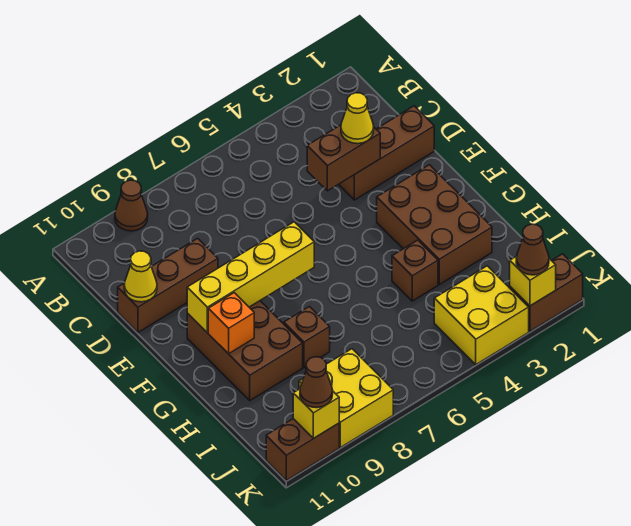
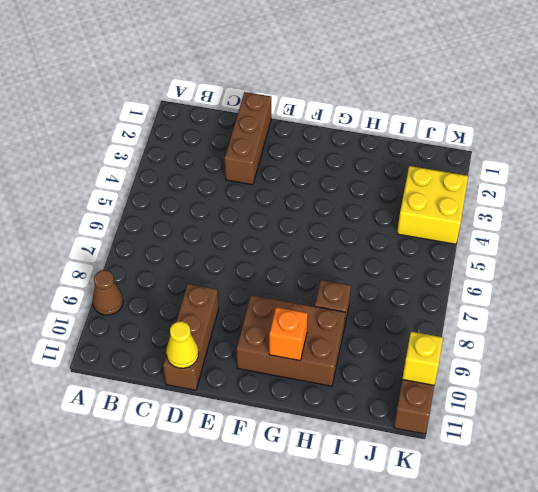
none -> brown 2x3 brick [377,165,492,284]
none -> brown 1x1 brick [392,240,438,301]
none -> yellow 2x2 brick [299,349,393,447]

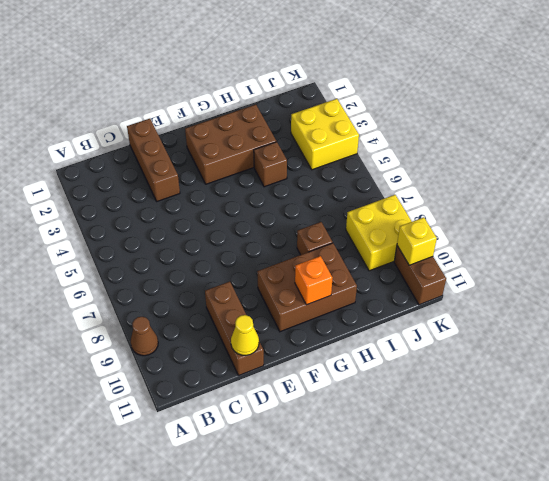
none -> brown 1x2 brick [510,254,583,331]
none -> brown 1x2 brick [307,125,380,191]
none -> yellow 1x4 brick [187,222,314,333]

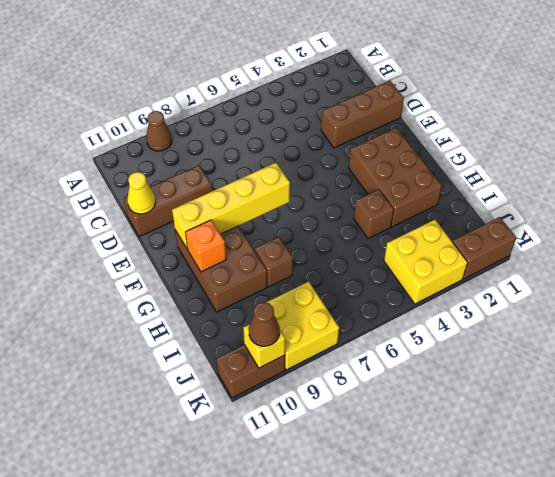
none -> brown 1x2 brick [307,125,380,191]
none -> yellow 1x1 brick [510,256,556,306]
none -> yellow 1x1 cone [341,93,374,144]

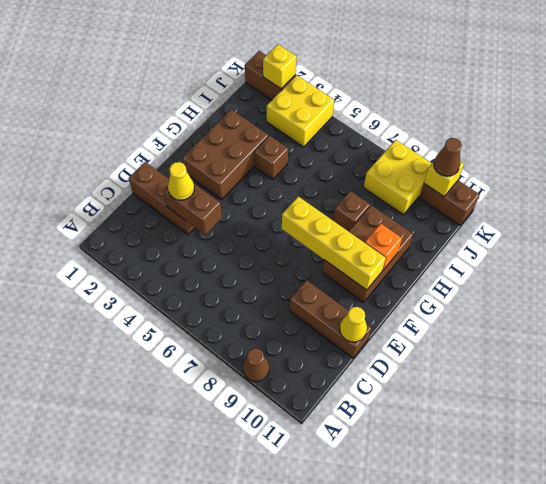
none -> brown 1x1 cone [516,224,549,275]

